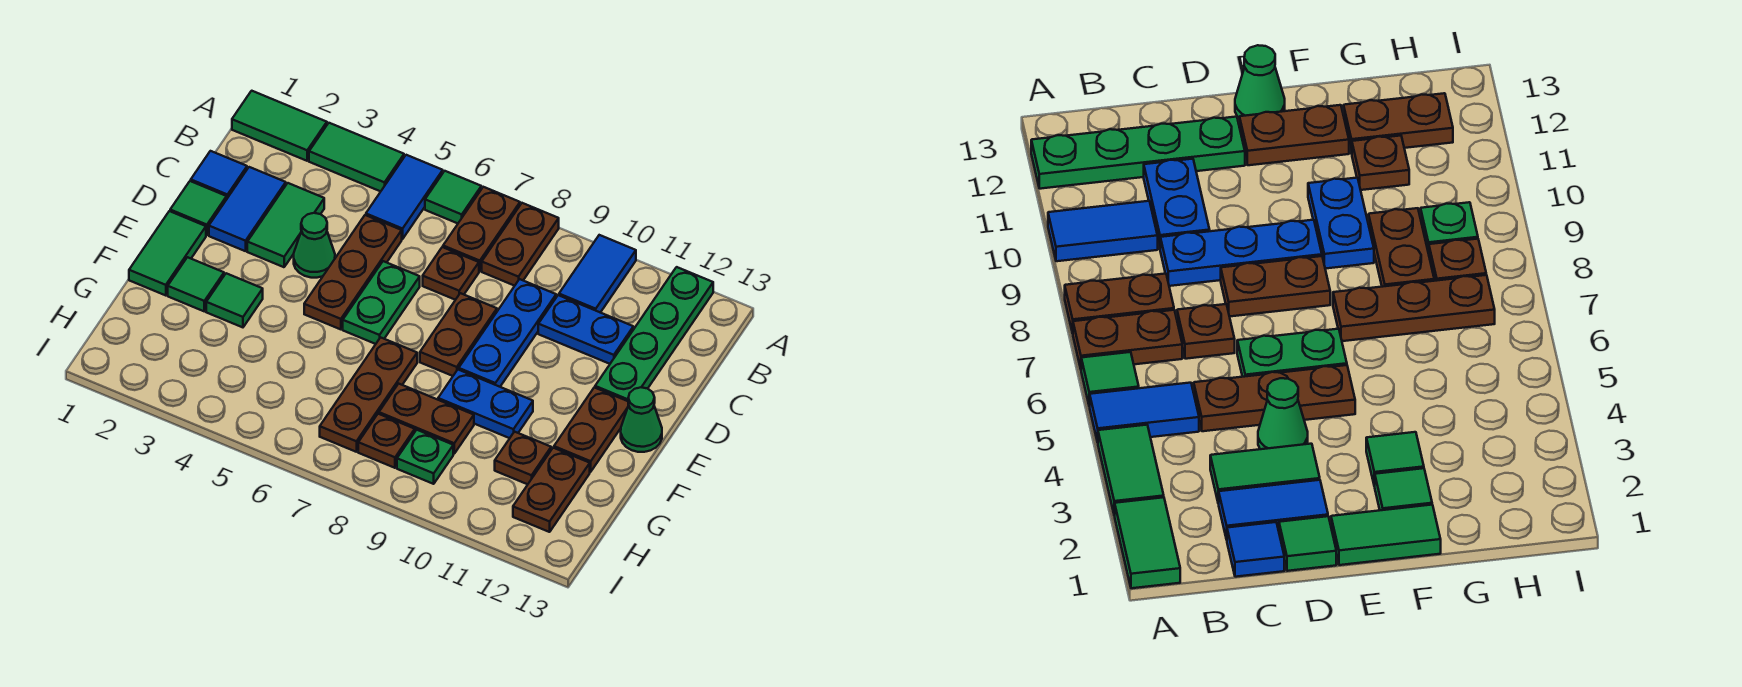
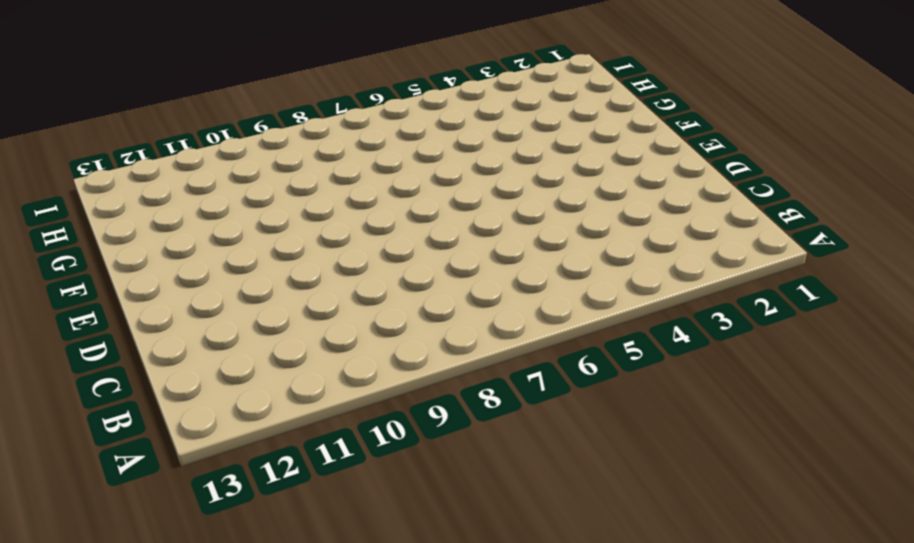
none -> green 1x2 tile [232,91,327,161]
none -> green 1x2 tile [309,123,404,191]
none -> blue 1x2 tile [366,155,443,239]
none -> green 1x1 tile [425,171,481,223]

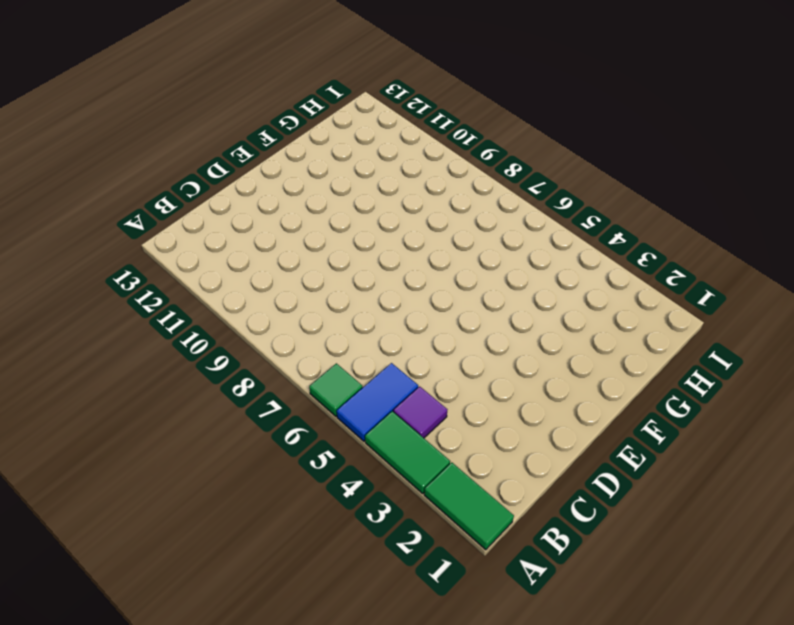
purple 1x1 tile [393,387,447,438] -> none
none -> brown 1x2 plate [443,187,520,271]
none -> brown 1x2 plate [482,203,559,286]
none -> blue 1x2 tile [559,235,636,313]
none -> green 1x4 plate [595,267,713,401]

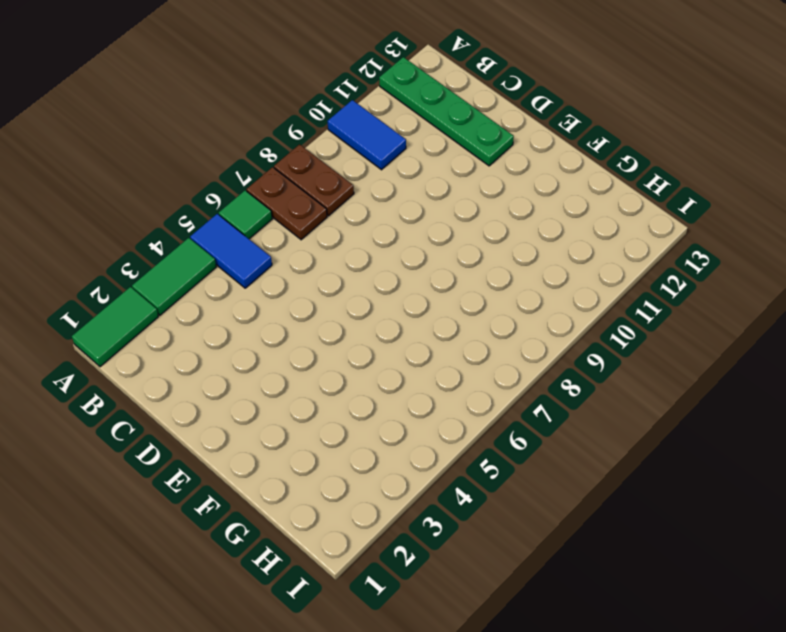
none -> blue 1x1 tile [191,151,247,198]
none -> blue 1x2 tile [209,167,286,251]
none -> green 1x2 tile [247,183,324,267]
none -> brown 1x3 plate [304,215,402,329]

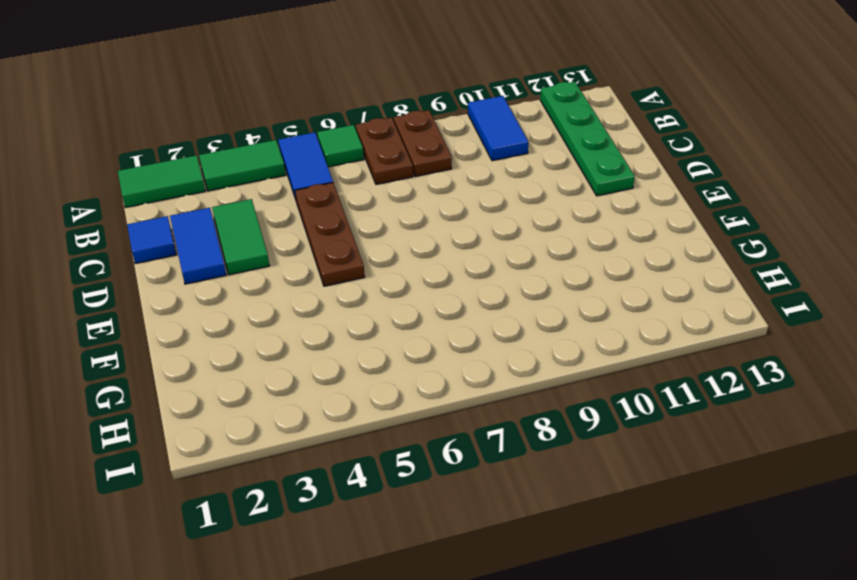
none -> brown 1x1 plate [423,247,479,300]
none -> blue 1x3 plate [459,279,556,387]
none -> blue 1x2 plate [538,295,633,364]
none -> green 1x1 tile [170,181,227,235]

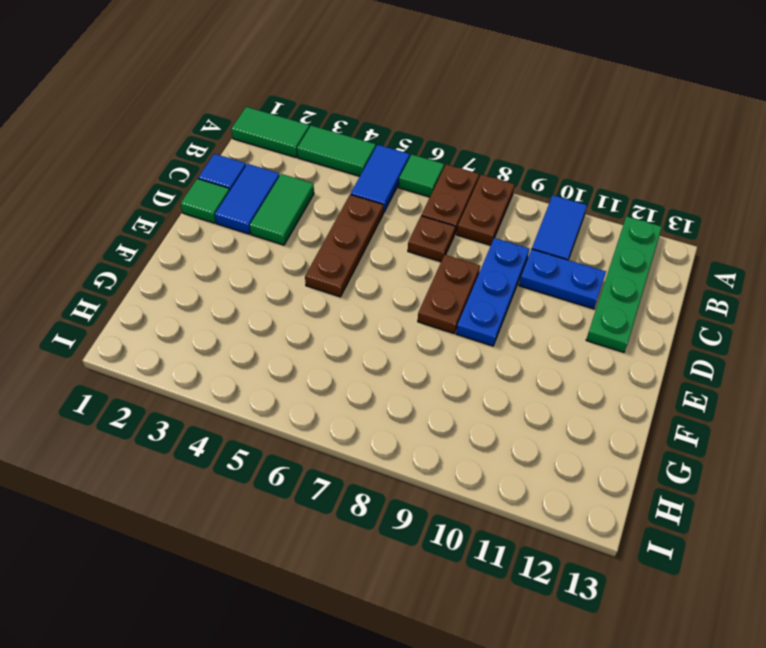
none -> green 1x1 cone [294,213,335,278]
none -> green 1x2 plate [343,261,420,344]
none -> green 1x2 tile [129,211,206,296]
none -> brown 1x2 plate [554,387,628,472]

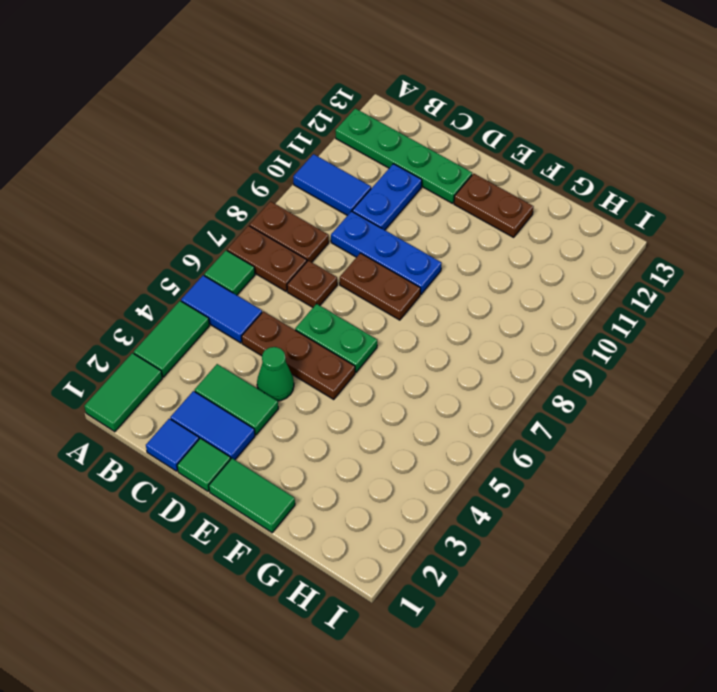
none -> green 1x1 cone [621,387,662,452]
none -> green 1x1 tile [168,257,224,311]
none -> green 1x1 tile [206,273,263,327]
none -> brown 1x3 plate [320,337,417,452]

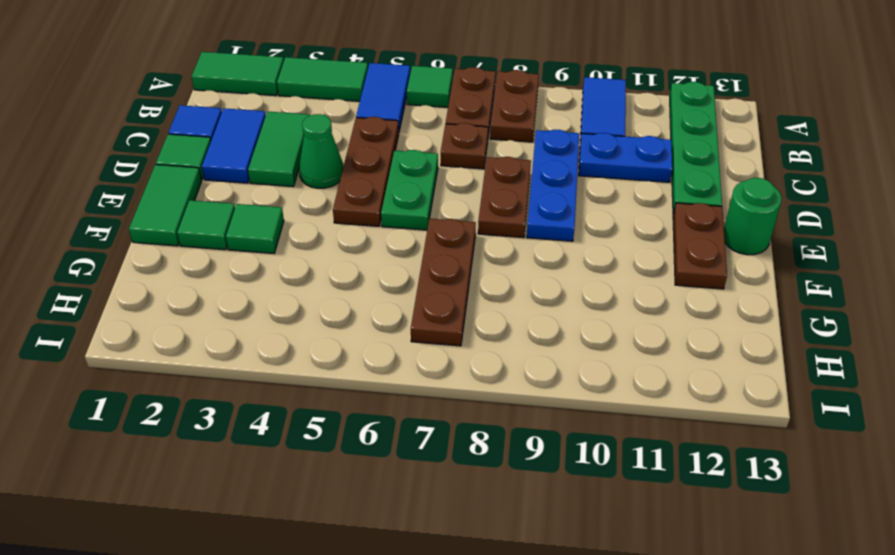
green 1x1 round brick [724,178,782,255] -> green 1x1 cone [621,387,662,452]
none -> blue 1x2 plate [438,370,533,438]
none -> brown 1x2 plate [379,384,474,454]
none -> brown 1x1 plate [495,432,551,484]
none -> brown 1x2 plate [513,448,590,532]

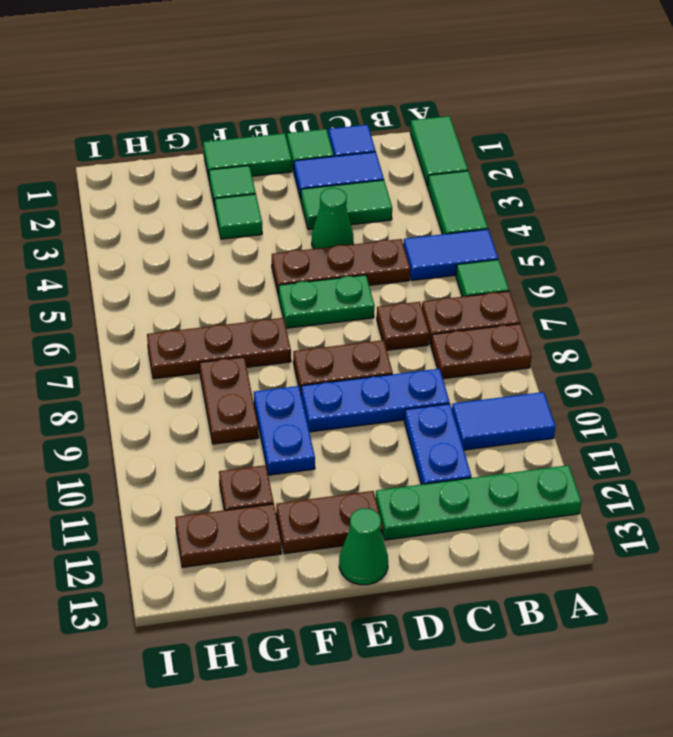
none -> brown 1x1 plate [358,414,415,468]
none -> green 1x1 plate [397,430,453,484]

